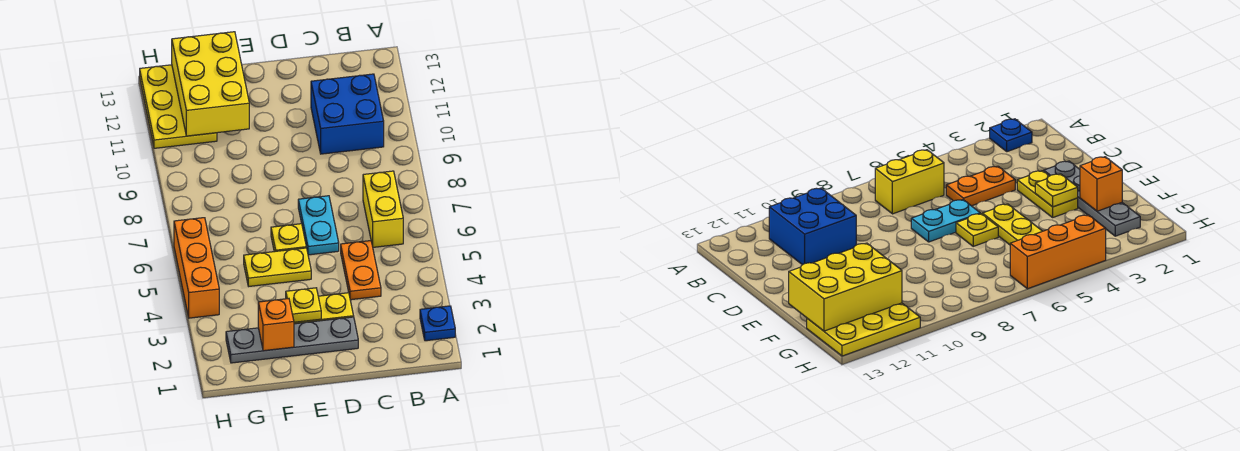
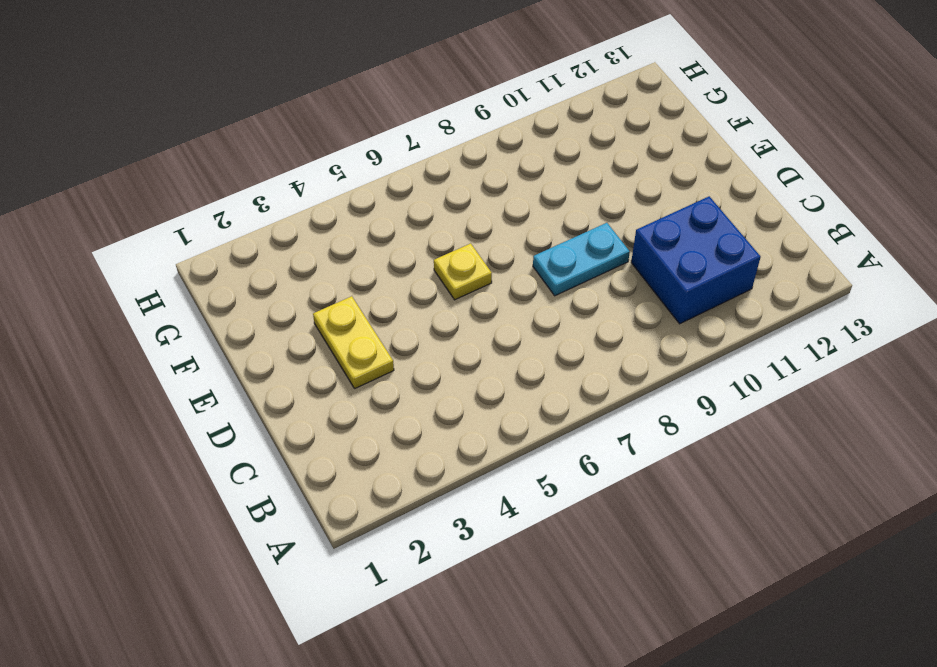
cyan 1x2 plate [533,223,630,296] -> cyan 1x2 plate moved to [298,196,339,255]
none -> blue 1x1 plate [420,306,455,341]
none -> yellow 1x2 brick [363,171,403,247]
none -> orange 1x2 plate [341,241,381,300]

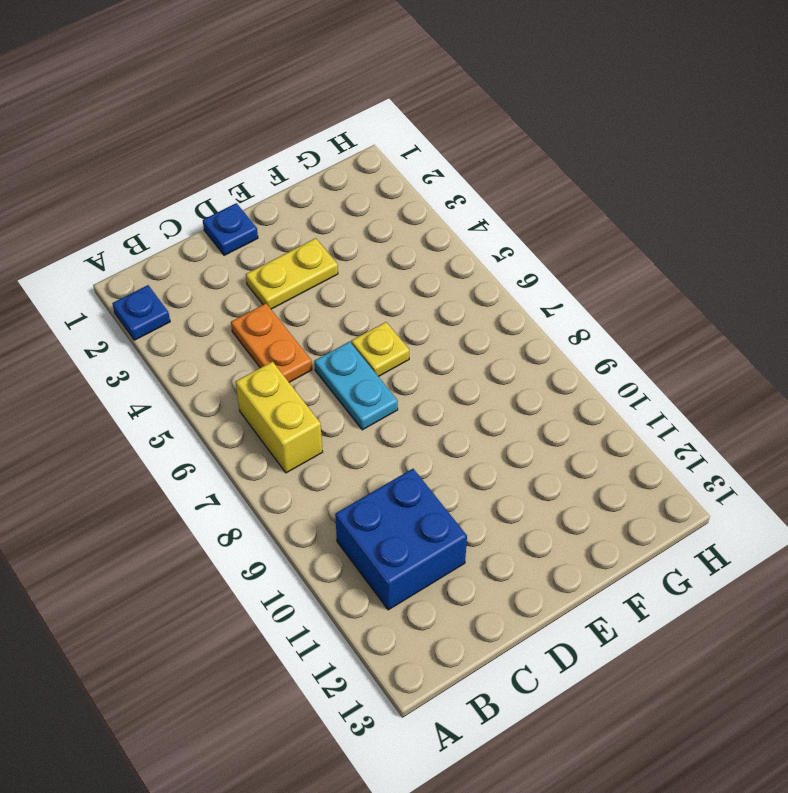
blue 1x1 plate [203,203,258,256] -> none
none -> grey 1x4 plate [226,317,358,363]
none -> yellow 1x2 plate [244,248,311,286]
none -> yellow 2x3 plate [140,65,217,148]

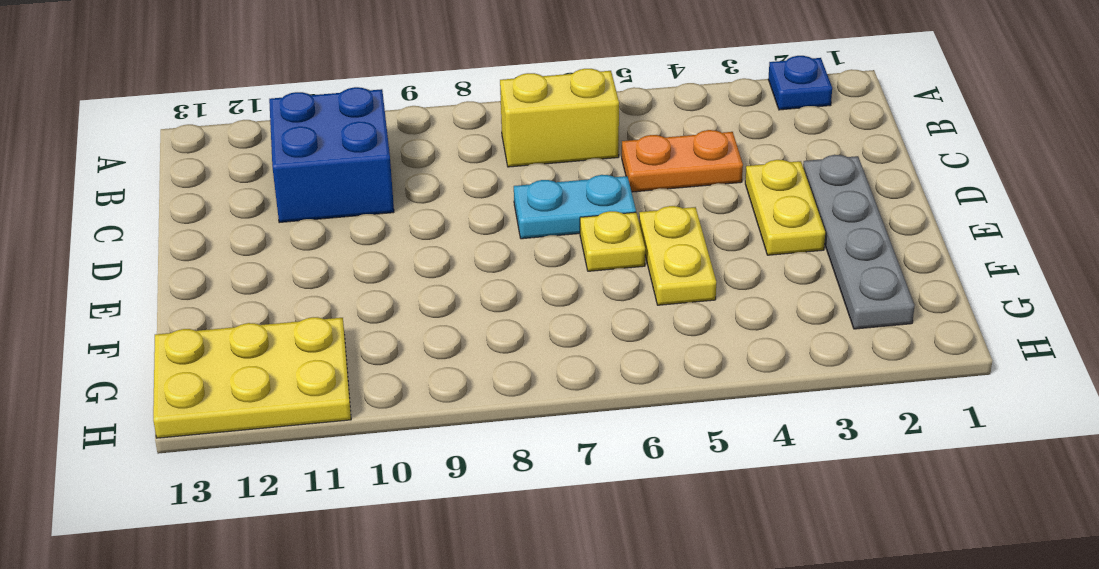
none -> orange 1x3 brick [174,218,219,318]
none -> yellow 1x1 plate [286,288,321,322]
none -> orange 1x1 brick [258,299,294,351]

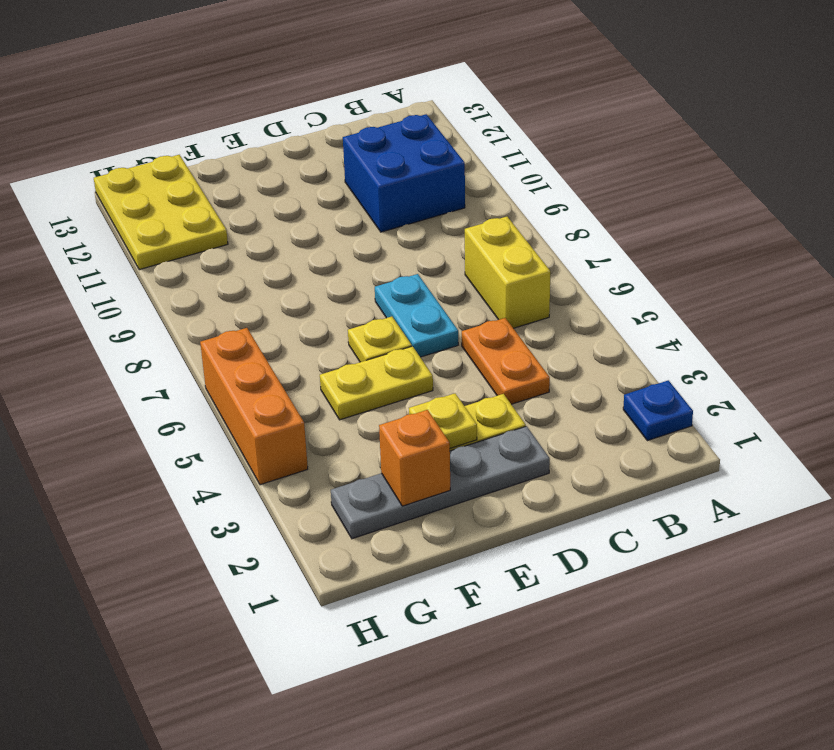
none -> yellow 2x3 brick [172,32,249,136]

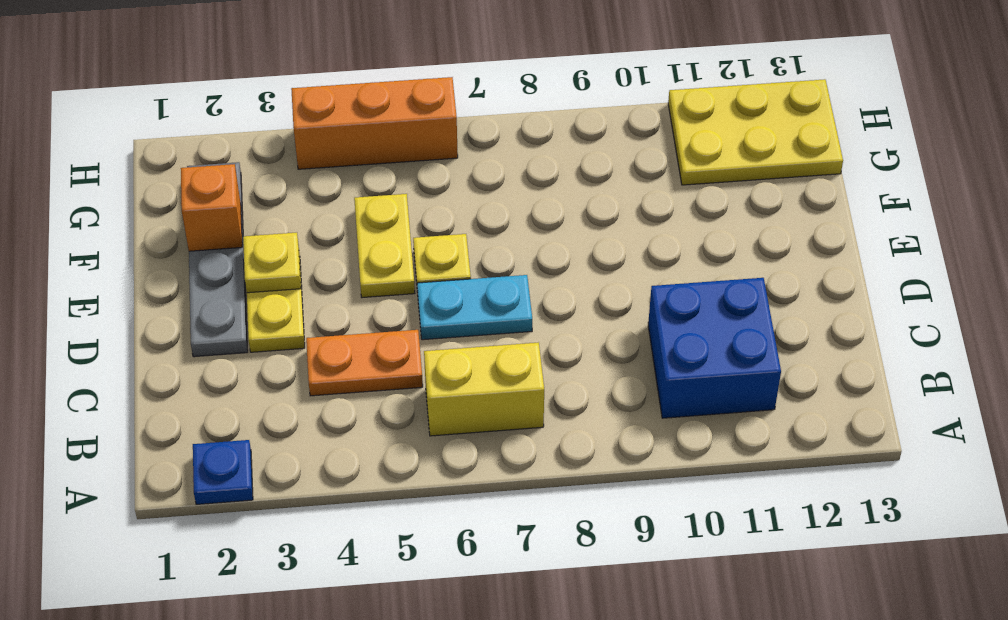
none -> yellow 2x3 brick [172,32,249,136]

